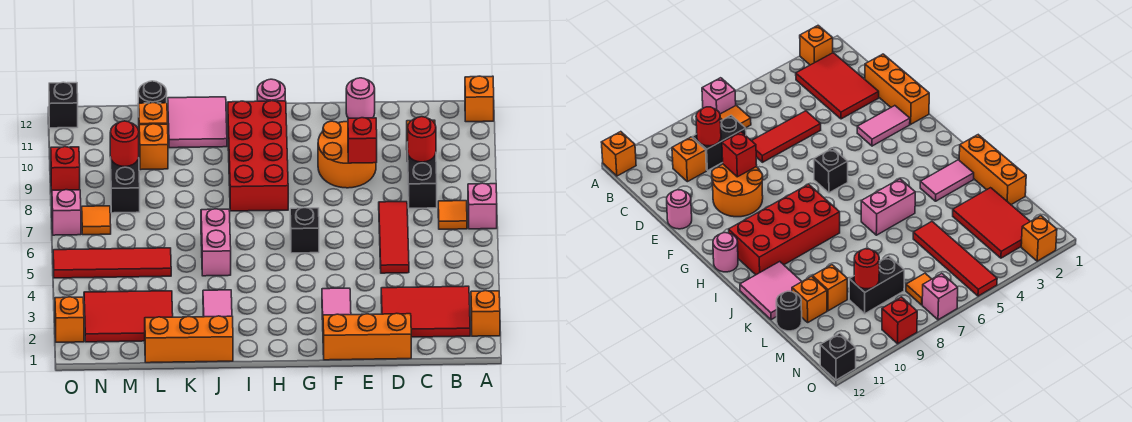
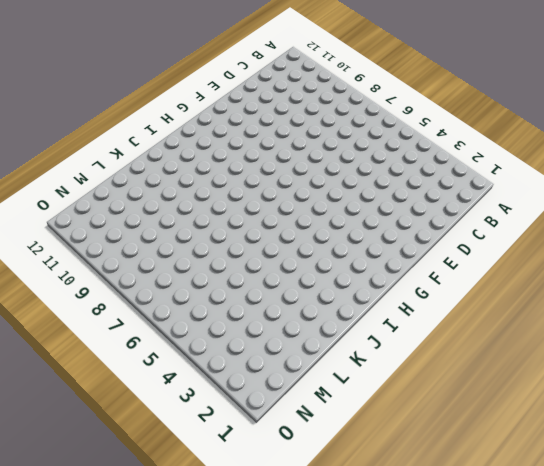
none -> orange 1x1 brick [471,291,500,336]
none -> pink 1x1 brick [468,183,497,229]
none -> orange 1x1 brick [465,76,494,122]
none -> red 2x3 tile [381,286,470,337]

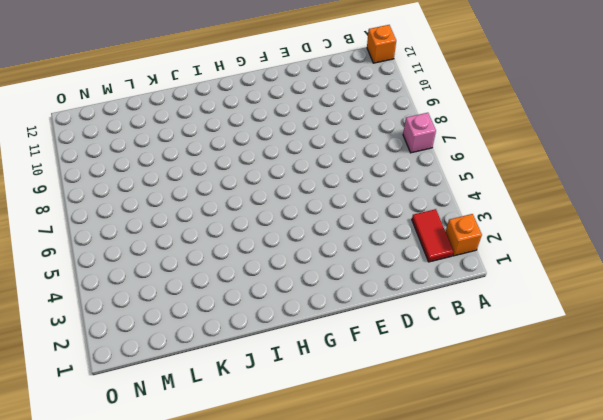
red 1x2 tile [412,209,453,262] -> red 2x3 tile [381,286,470,337]
none -> orange 1x1 tile [438,201,467,229]
none -> black 1x2 brick [407,142,437,208]
none -> orange 1x1 brick [672,137,706,182]
none -> orange 1x3 brick [323,313,411,360]

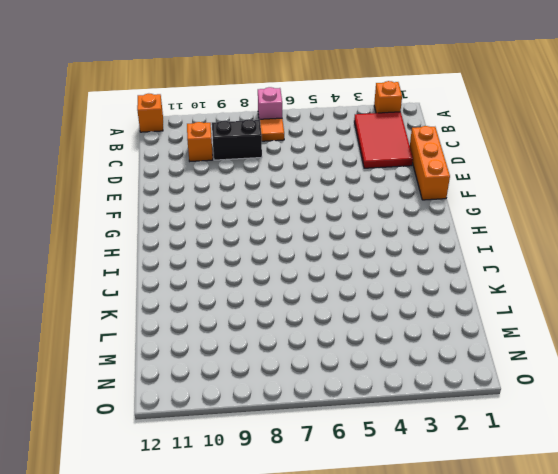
none -> red 1x3 tile [379,202,409,273]
none -> orange 2x2 round brick [318,121,376,188]
none -> pink 1x1 round brick [346,78,375,118]
none -> pink 1x2 tile [322,288,351,319]

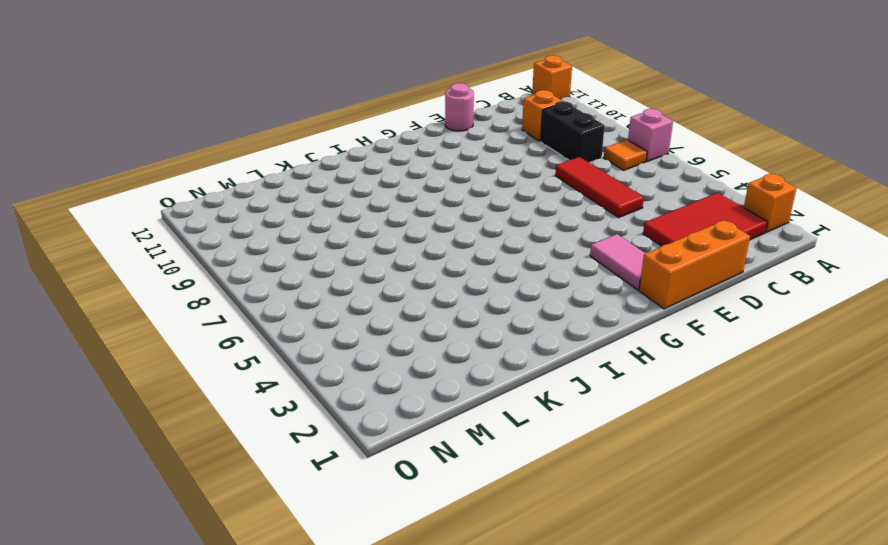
none -> orange 2x2 round brick [318,121,376,188]
none -> black 1x1 brick [290,208,319,253]
none -> red 2x4 brick [228,101,288,211]
none -> pink 1x1 round brick [257,79,285,101]

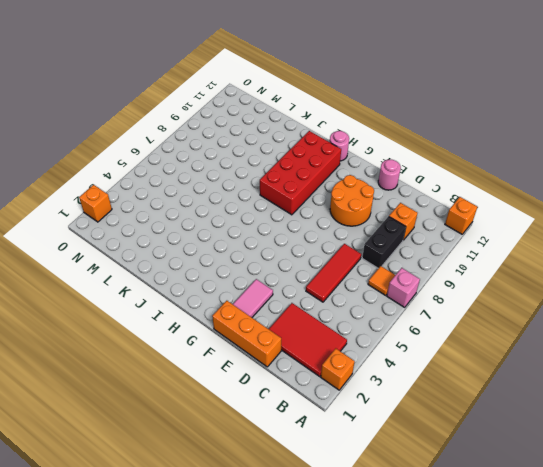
none -> black 1x1 brick [290,208,319,253]
none -> orange 1x3 brick [145,316,233,363]
none -> pink 1x2 tile [203,290,232,317]
none -> pink 1x2 brick [201,209,231,276]

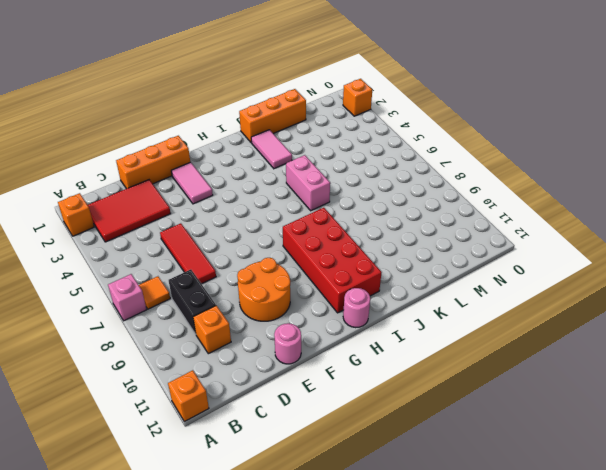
none -> black 1x1 brick [290,208,319,253]
none -> pink 2x2 tile [168,97,227,148]
none -> red 2x3 tile [84,291,173,342]
none -> red 1x4 tile [53,248,171,278]

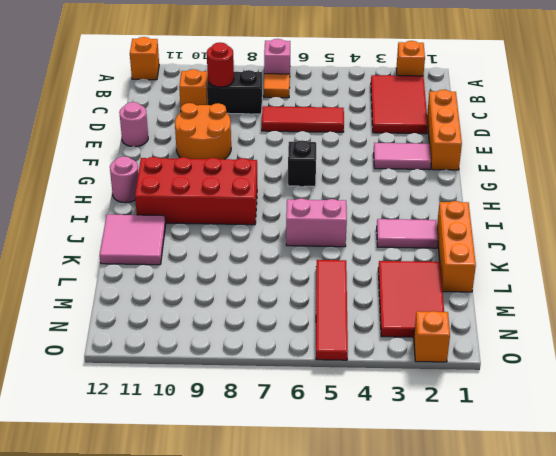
none -> orange 1x1 brick [139,124,168,170]
none -> orange 1x1 brick [139,103,168,125]
none -> black 1x1 round brick [138,81,167,117]
none -> black 1x2 brick [110,157,140,213]

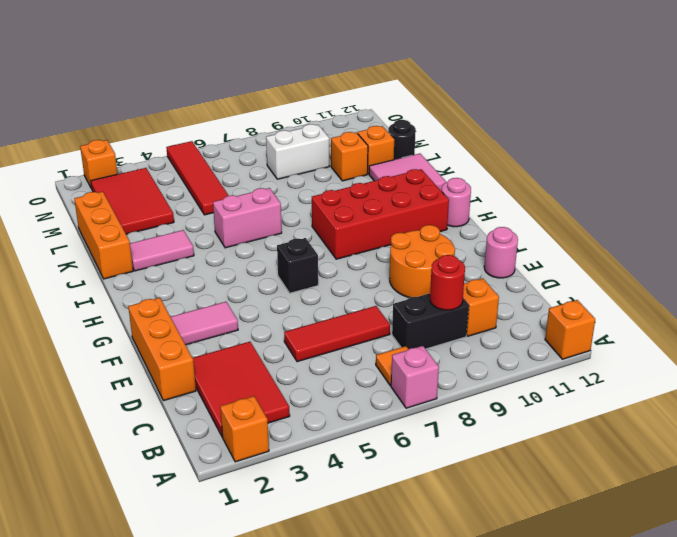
white 1x2 brick [266,124,329,179] -> black 1x2 brick [110,157,140,213]
none -> orange 1x1 tile [82,206,111,235]
none -> pink 1x1 brick [52,190,81,235]
none -> red 1x1 brick [51,147,80,192]
none -> black 1x1 brick [49,82,78,128]

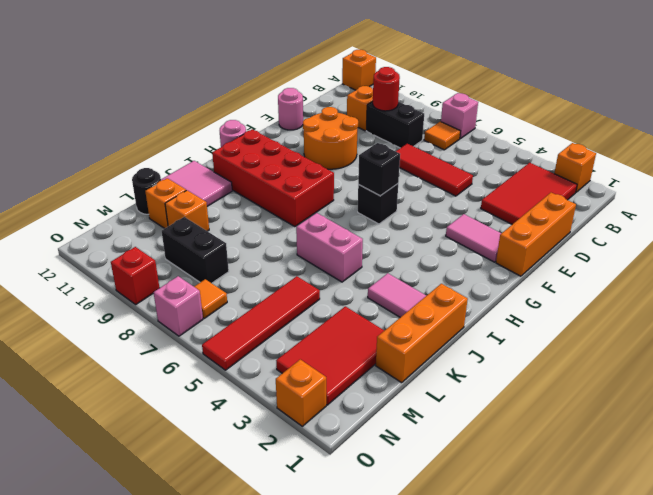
black 1x1 brick [358,143,400,196] -> black 1x1 brick moved to [49,82,78,128]
none -> red 1x1 brick [348,118,377,163]
none -> red 1x1 round brick [110,121,139,166]

